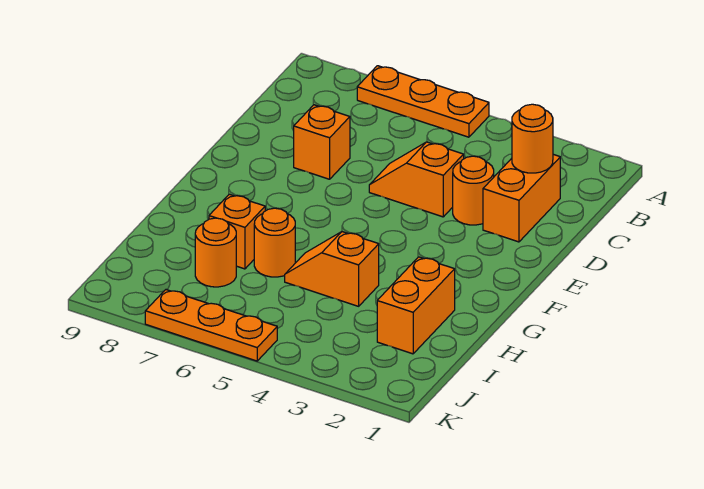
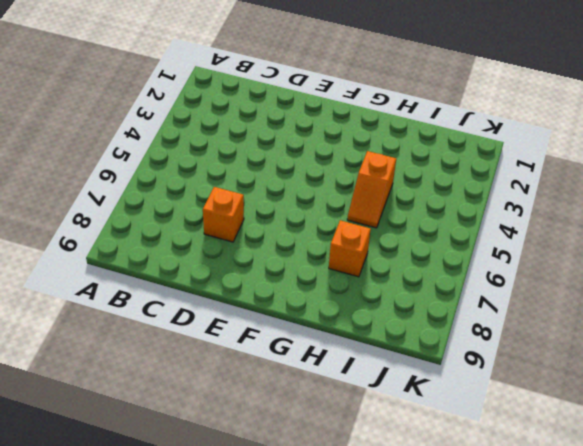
none -> orange 1x3 plate [357,66,489,137]
none -> orange 1x2 brick [483,154,560,242]
none -> orange 1x1 round brick [453,156,494,225]

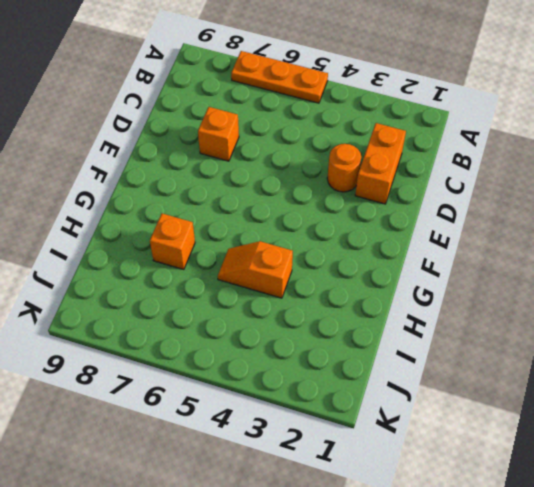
none -> orange 1x2 slope [369,142,464,217]
none -> orange 1x2 brick [377,257,455,354]
none -> orange 1x1 round brick [254,208,295,277]

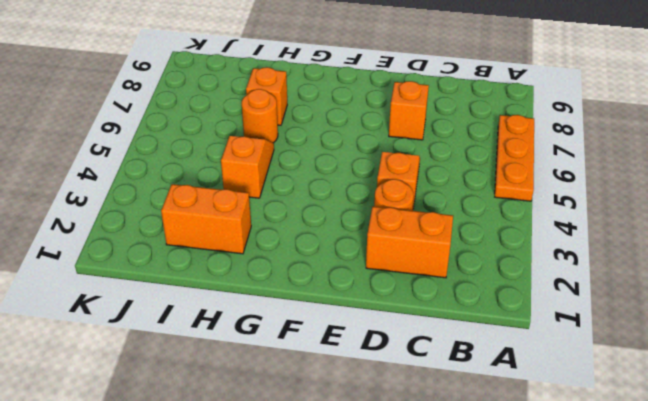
none -> orange 1x1 round brick [195,218,236,287]
none -> orange 1x3 plate [145,290,277,361]
none -> orange 1x1 round brick [512,104,553,173]

